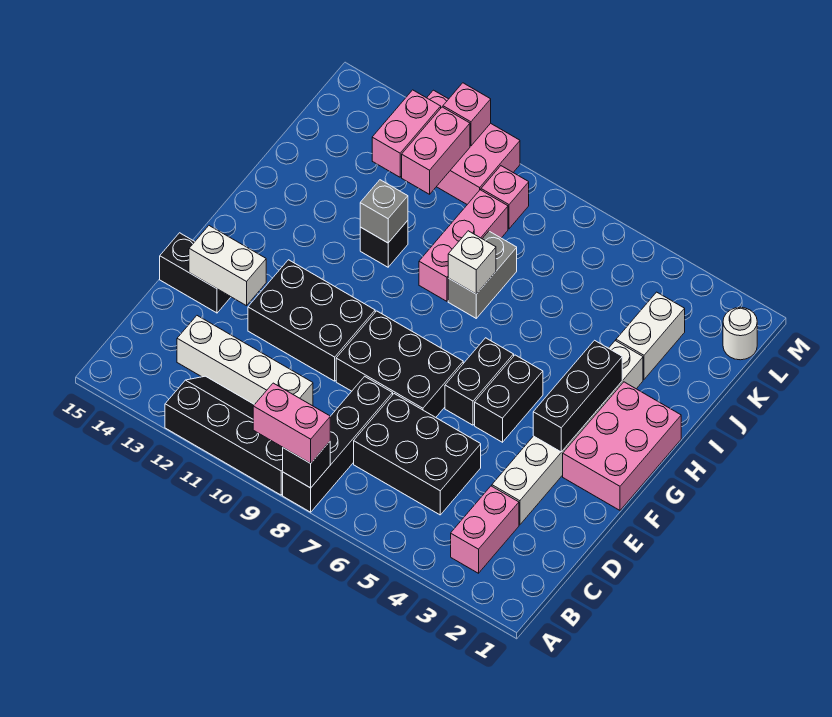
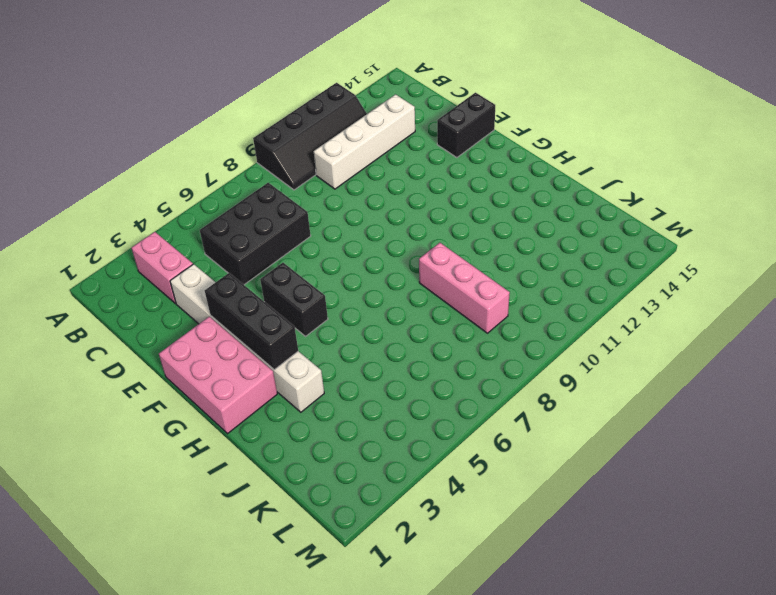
none -> black 1x4 brick [283,376,393,512]
none -> black 2x3 brick [336,311,463,417]
none -> black 2x3 brick [248,260,375,381]

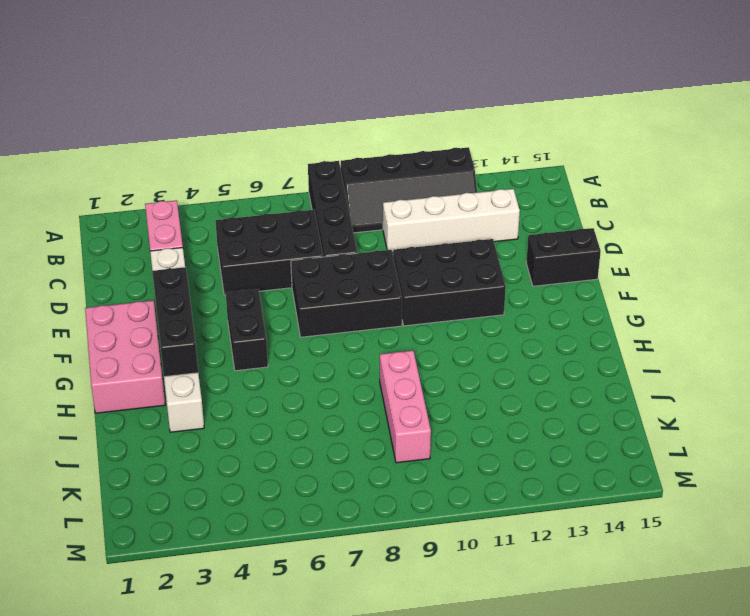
none -> black 1x2 brick [445,338,514,425]
none -> grey 1x2 brick [448,231,517,318]
none -> black 1x1 brick [360,221,408,267]

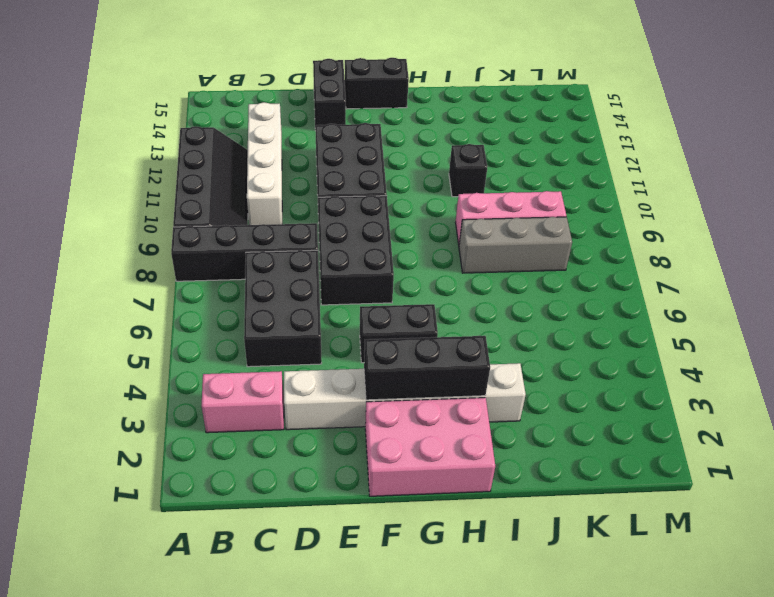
black 1x2 brick [345,58,409,109] -> black 1x2 brick moved to [445,338,514,425]
grey 1x3 brick [459,217,572,273] -> grey 1x2 brick [448,231,517,318]
none -> white 1x2 brick [616,292,685,379]
none -> white 1x1 round brick [723,308,757,360]
none -> pink 1x1 brick [481,166,529,229]

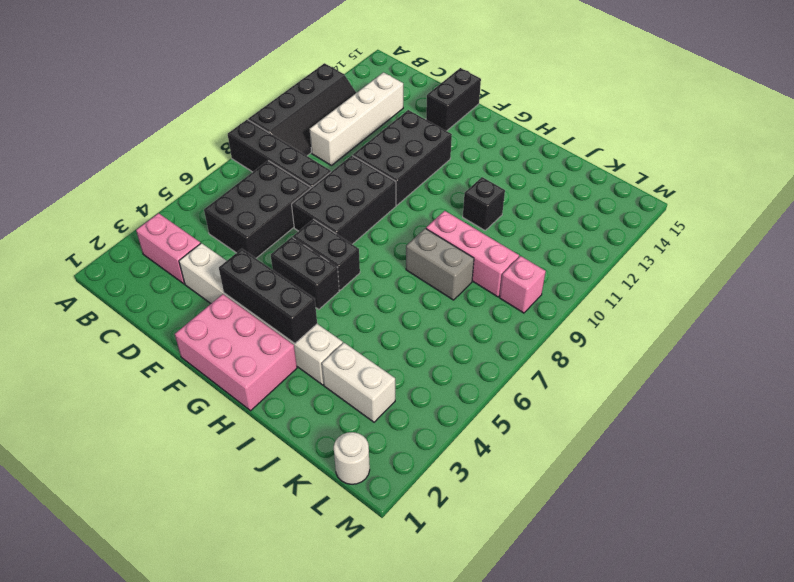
none -> pink 2x3 brick [427,90,520,204]
none -> black 1x1 brick [283,442,330,488]
none -> white 1x2 brick [189,226,266,306]

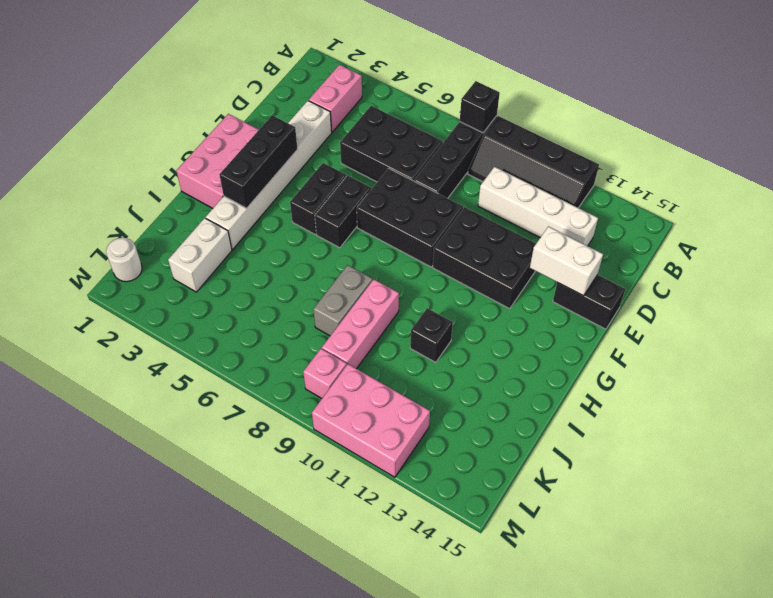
none -> white 1x1 brick [448,231,496,294]
none -> grey 1x1 brick [360,180,408,243]
none -> pink 1x2 brick [402,107,470,194]

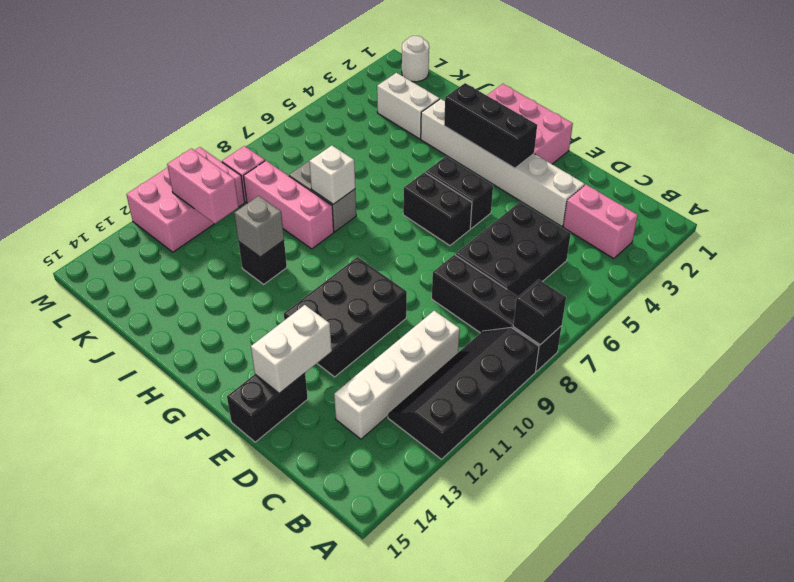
none -> black 2x3 brick [336,311,463,417]
none -> pink 1x2 brick [372,90,441,177]
none -> pink 1x1 brick [443,83,491,146]

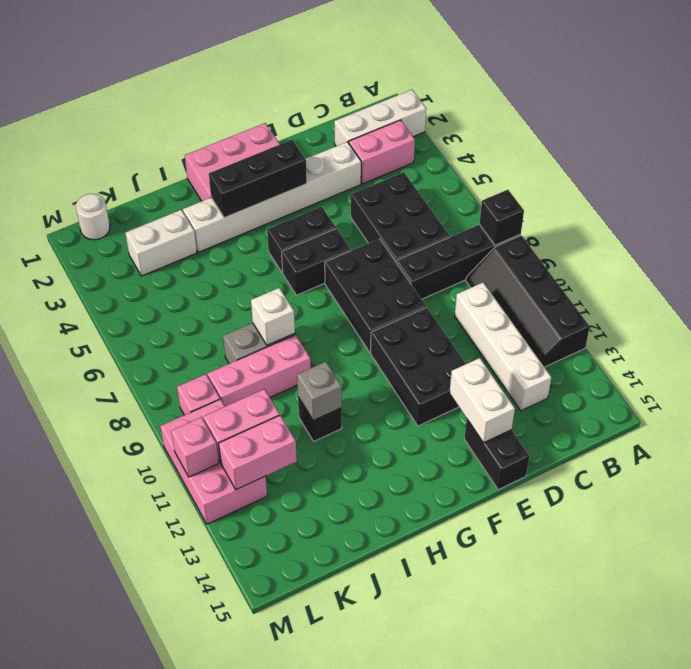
white 1x3 brick [334,90,426,146] -> none
none -> pink 1x2 brick [253,383,330,463]

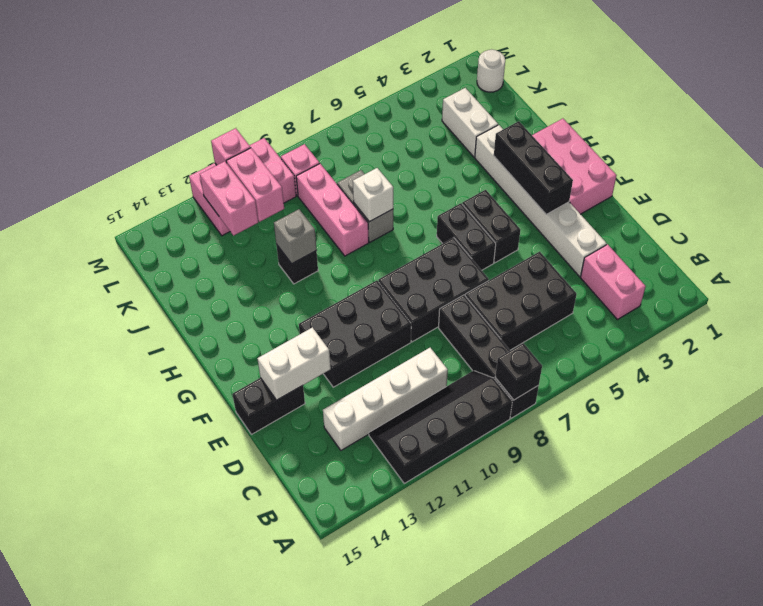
none -> pink 1x2 brick [253,383,330,463]

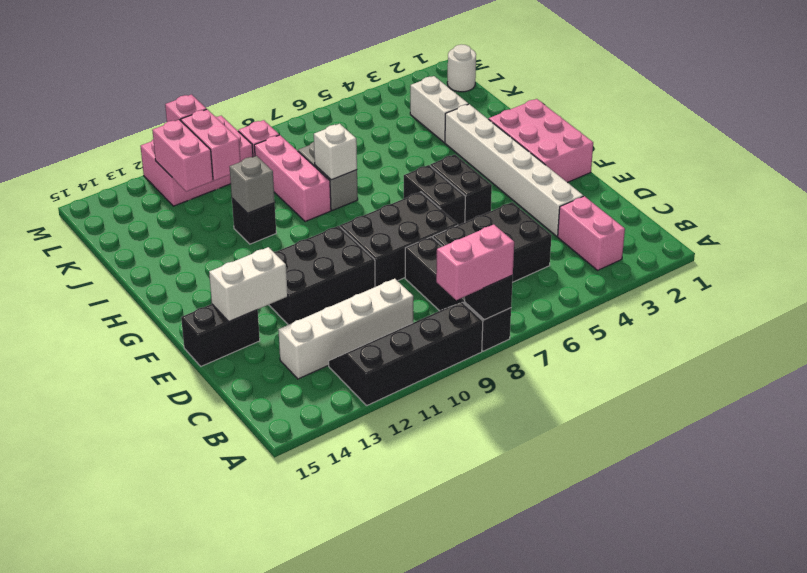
none -> black 1x3 brick [533,340,622,452]

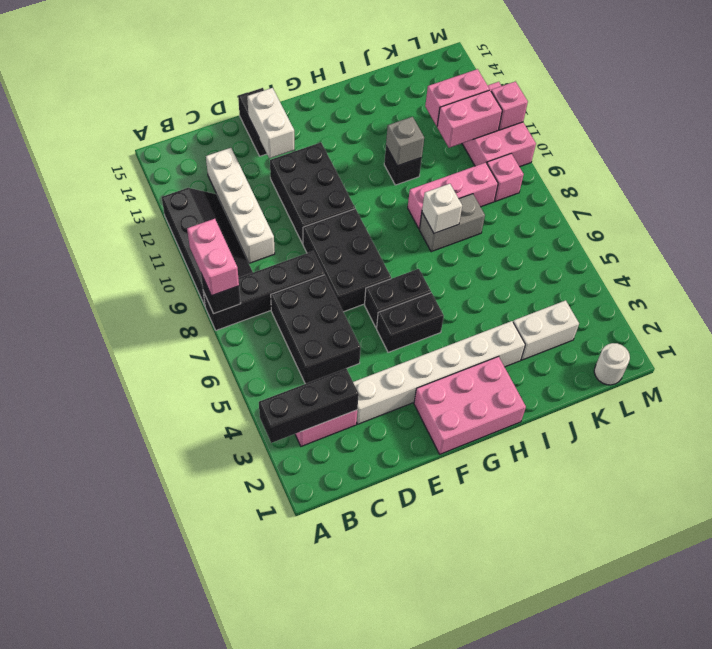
black 1x3 brick [259,368,359,443] -> black 1x3 brick moved to [533,340,622,452]

